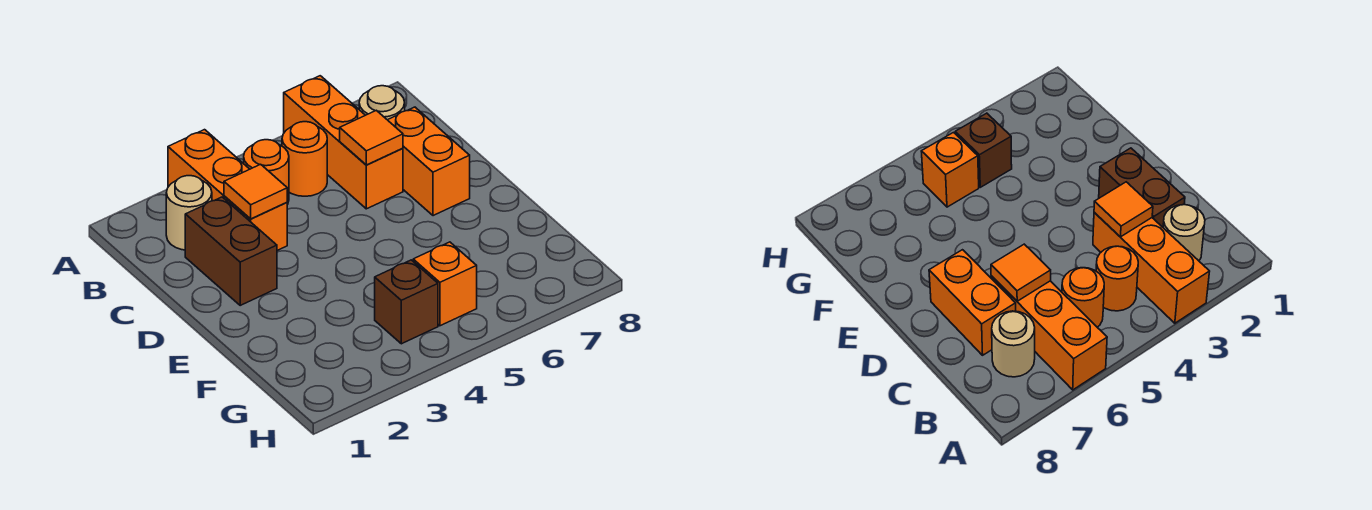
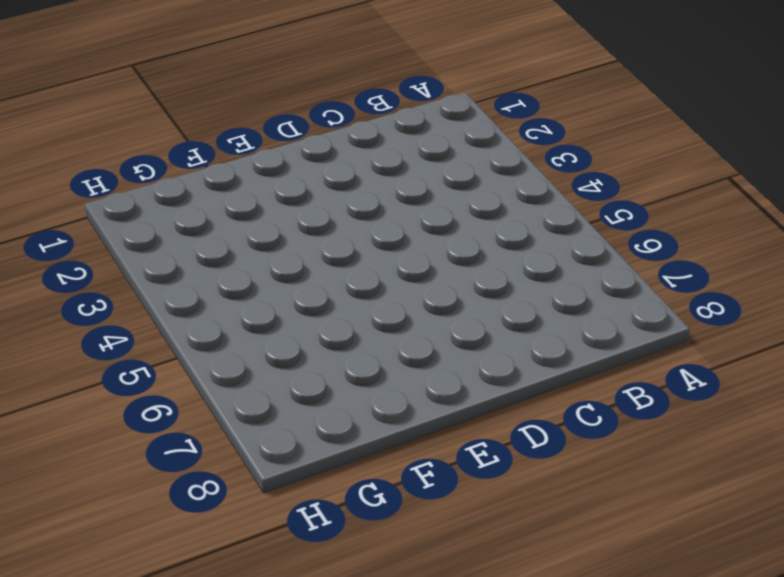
none -> orange 1x3 brick [168,130,287,250]
none -> orange 1x3 brick [284,76,403,209]
none -> tan 1x1 round brick [166,176,212,250]

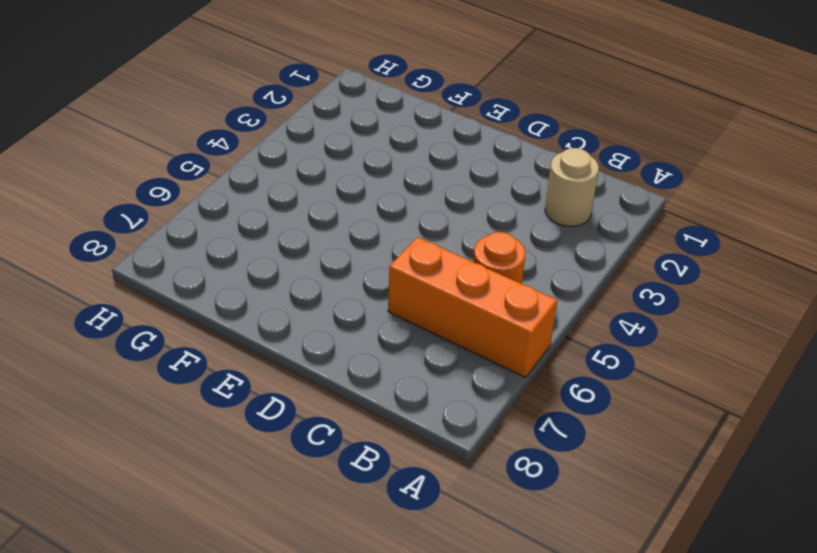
none -> orange 1x3 brick [168,130,287,250]
none -> orange 1x1 round brick [244,140,289,205]
none -> tan 1x1 round brick [359,86,405,120]

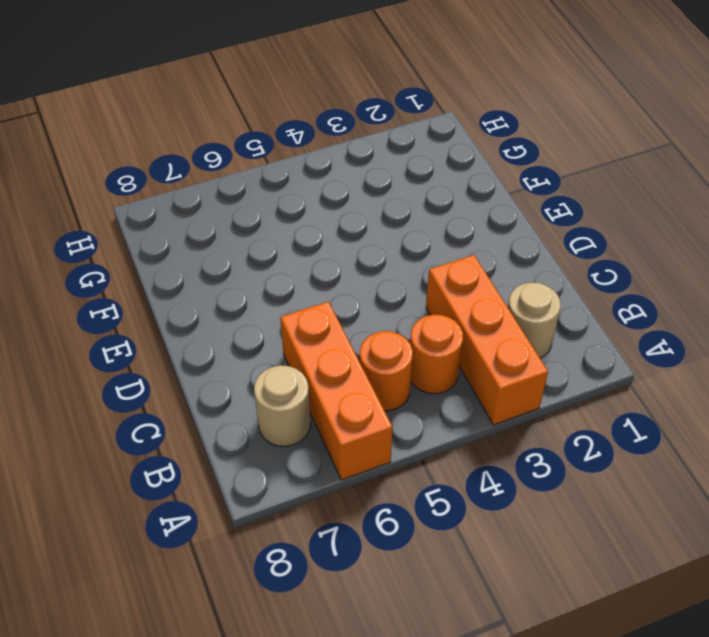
none -> brown 1x2 brick [185,197,277,305]
none -> orange 1x2 brick [388,107,470,216]
none -> brown 1x1 brick [375,260,438,344]

